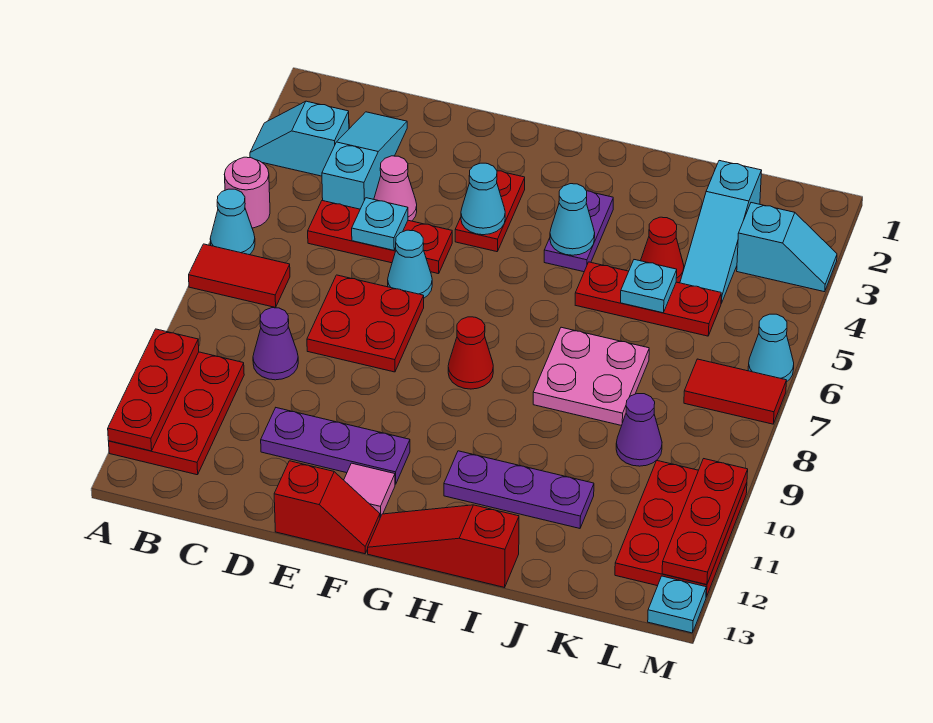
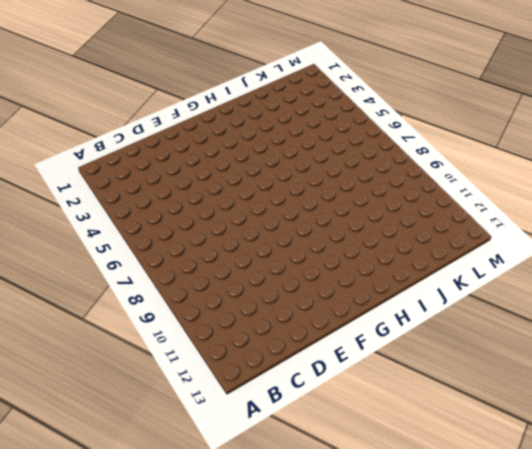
none -> cyan 1x2 slope [250,101,349,176]
none -> pink 1x1 round brick [224,157,270,228]
none -> cyan 1x1 cone [210,189,255,255]
none -> red 1x2 tile [189,244,290,307]

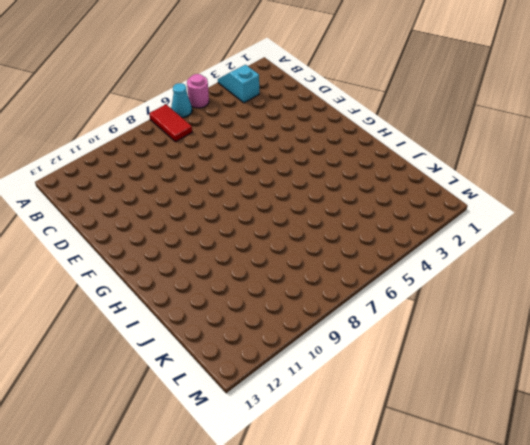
none -> red 2x3 plate [109,352,244,475]
none -> cyan 1x3 slope [322,112,407,209]
none -> red 1x3 plate [308,201,452,274]
none -> purple 1x1 cone [253,308,298,380]

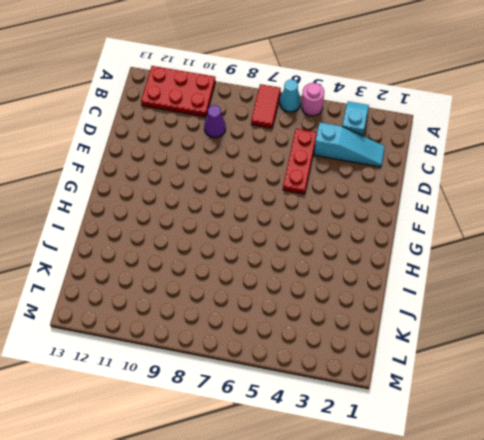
none -> pink 1x1 cone [374,156,417,221]
none -> red 2x2 plate [307,275,424,372]
none -> purple 1x3 plate [261,408,410,484]
none -> cyan 1x1 cone [388,230,432,298]

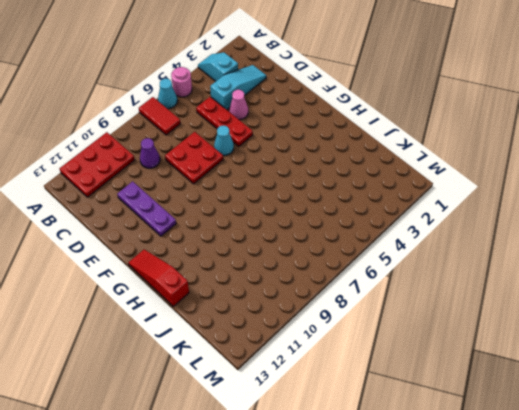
none -> red 1x2 slope [274,461,380,554]
none -> red 1x2 plate [455,171,525,252]
none -> pink 1x1 tile [344,463,395,518]
none -> red 1x1 cone [448,317,493,389]

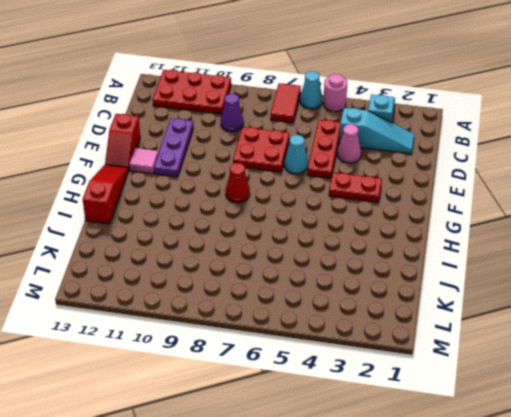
none -> purple 1x2 plate [544,191,613,272]
none -> purple 1x3 plate [444,451,594,528]
none -> red 1x3 plate [575,262,721,336]
none -> pink 2x2 plate [533,327,649,426]

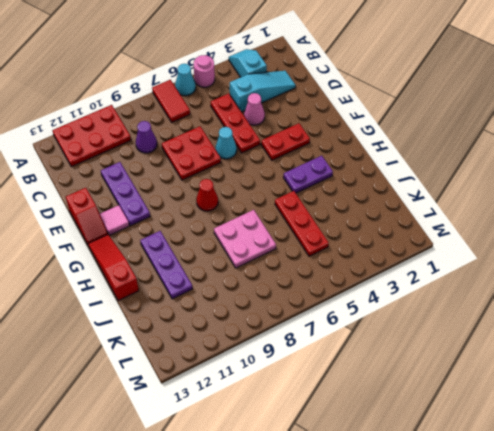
none -> red 1x1 cone [641,217,684,283]
none -> cyan 1x3 slope [680,161,762,303]
none -> purple 1x1 cone [616,394,662,466]
none -> cyan 1x2 slope [737,203,837,292]

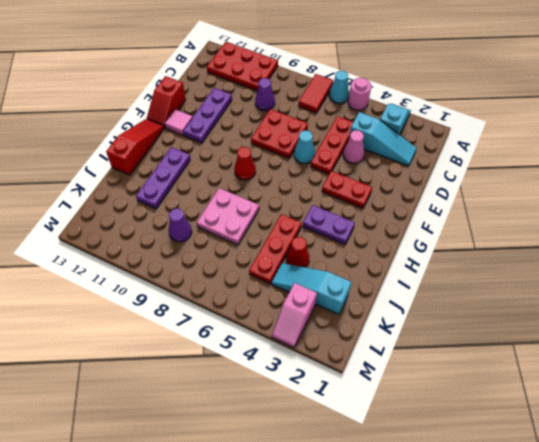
pink 1x2 slope [272,283,317,348] -> cyan 1x2 slope [737,203,837,292]
none -> red 1x2 tile [684,359,786,424]
none -> red 2x3 plate [615,460,747,597]
none -> cyan 1x1 cone [748,314,794,382]
none -> cyan 1x1 plate [648,576,706,633]

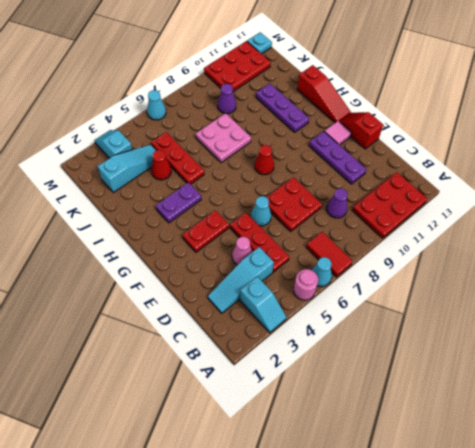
none -> red 1x2 tile [684,359,786,424]
none -> red 1x3 plate [108,329,199,451]
none -> cyan 1x1 plate [352,198,408,250]
none -> cyan 1x1 cone [461,163,505,235]

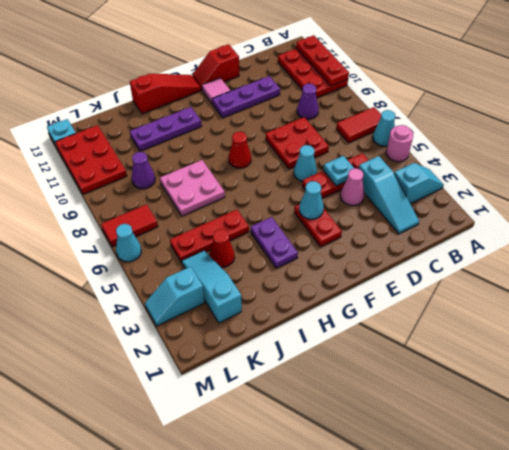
none -> cyan 1x1 cone [550,184,595,255]
none -> cyan 1x1 plate [621,260,677,313]
none -> red 1x3 plate [662,459,748,585]

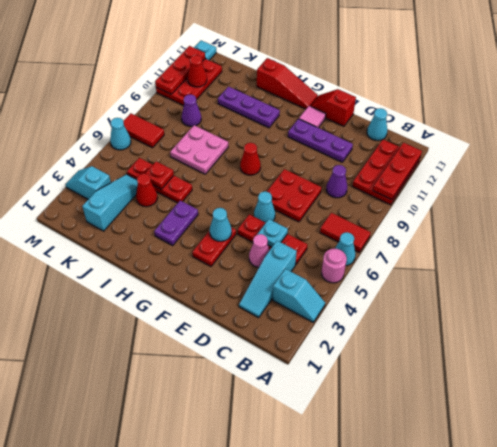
cyan 1x1 cone [367,108,387,141] -> cyan 1x1 cone moved to [550,184,595,255]
red 1x1 plate [145,161,174,189] -> cyan 1x1 plate [621,260,677,313]
red 1x1 cone [188,55,207,87] -> none

